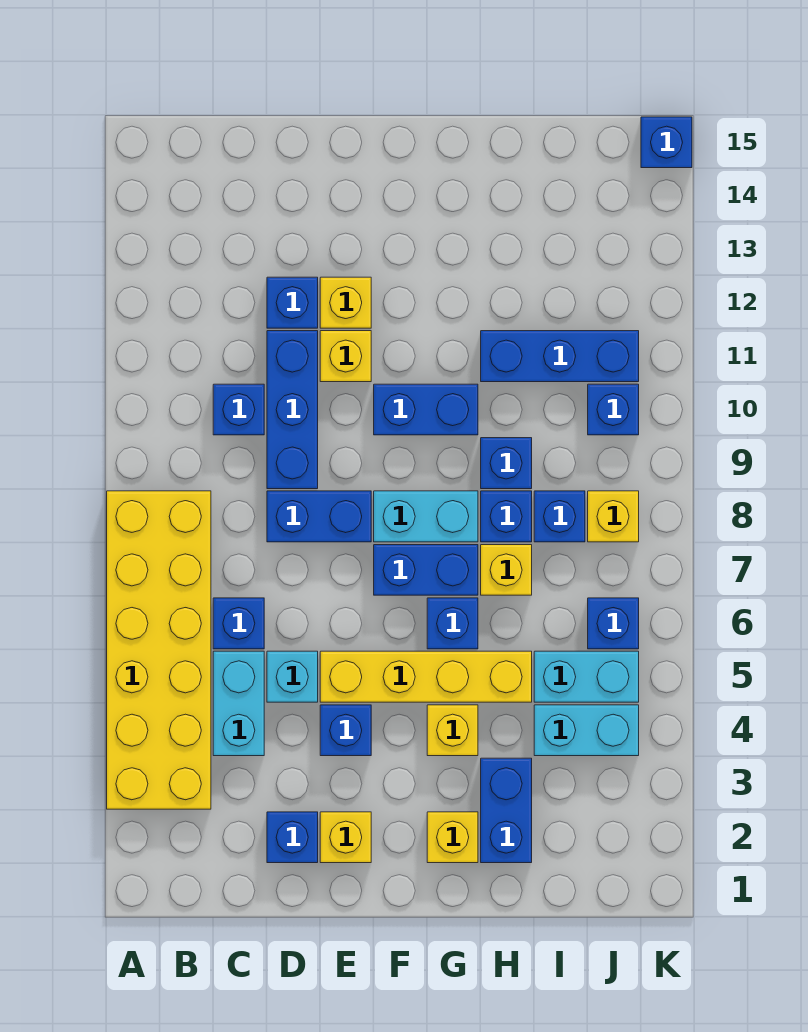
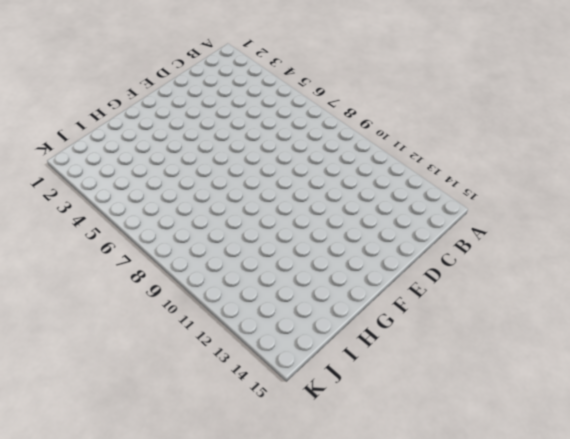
none -> yellow 2x6 brick [107,491,211,809]
none -> cyan 1x2 brick [213,651,264,756]
none -> blue 1x1 brick [213,598,264,649]
none -> blue 1x1 brick [213,384,264,435]

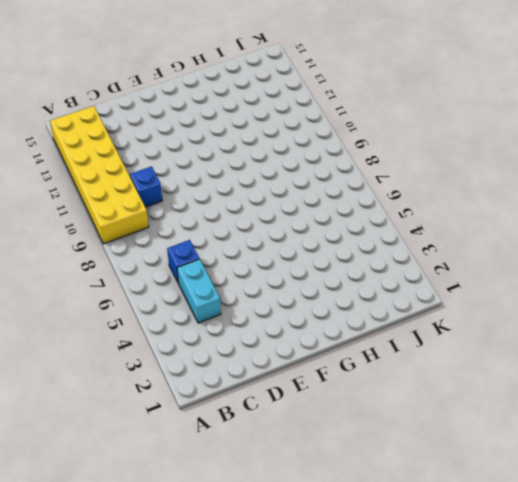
yellow 2x6 brick [50,106,149,244] -> yellow 2x6 brick moved to [107,491,211,809]
none -> blue 1x1 brick [267,812,318,863]
none -> cyan 1x1 brick [267,651,318,702]
none -> blue 1x2 brick [267,491,371,542]
none -> blue 1x3 brick [267,331,318,489]

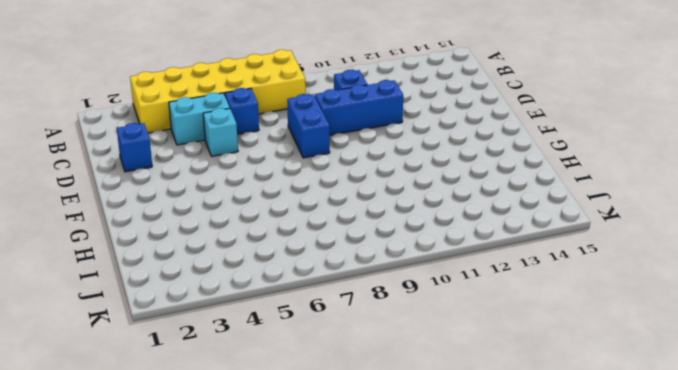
none -> blue 1x1 brick [267,277,318,328]
none -> yellow 1x1 brick [320,812,371,863]
none -> blue 1x1 brick [320,705,371,756]
none -> yellow 1x4 brick [320,651,532,702]

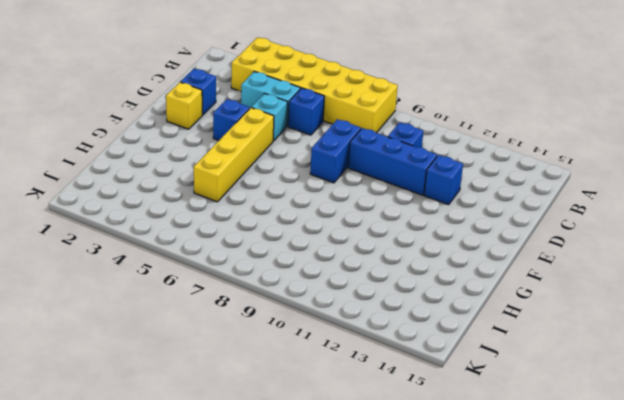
none -> yellow 1x1 brick [320,331,371,382]
none -> yellow 1x1 brick [320,277,371,328]
none -> blue 1x2 brick [374,545,478,595]
none -> cyan 1x2 brick [374,491,478,542]

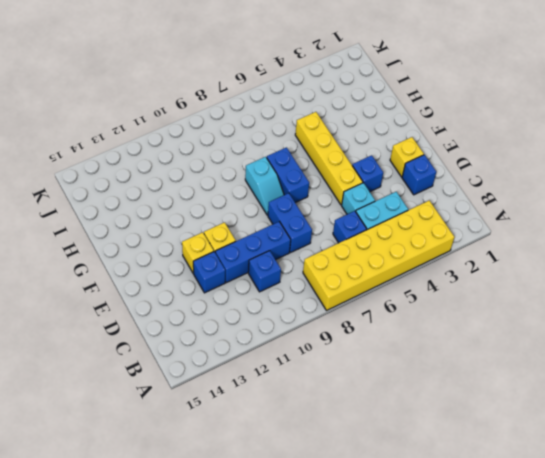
cyan 1x2 slope [245,157,284,215] -> cyan 1x2 brick [374,491,478,542]
none -> blue 1x2 brick [374,384,478,435]
none -> yellow 1x1 brick [427,812,478,863]
none -> yellow 1x1 brick [427,705,478,756]
none -> blue 1x1 brick [427,598,478,649]

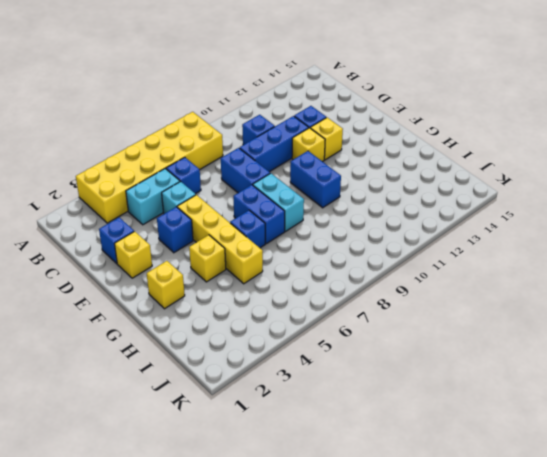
none -> blue 1x2 brick [481,758,532,863]
none -> yellow 1x1 brick [481,545,532,595]
none -> blue 1x1 brick [481,491,532,542]
none -> blue 1x1 brick [481,438,532,489]

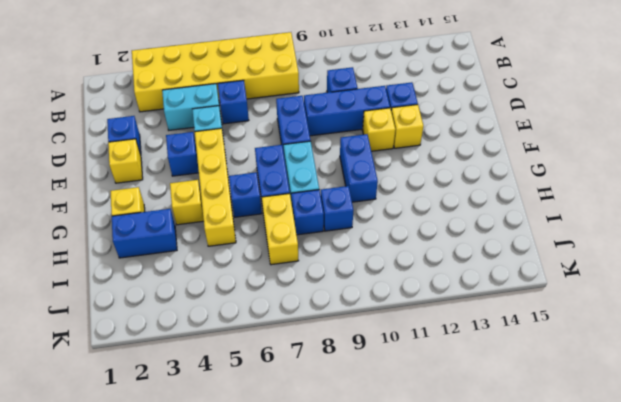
yellow 1x2 brick [262,193,299,265] -> yellow 1x1 brick [481,545,532,595]
none -> blue 1x3 brick [481,331,639,382]
none -> cyan 1x2 brick [534,705,639,756]
none -> cyan 1x2 brick [534,651,639,702]
none -> blue 1x1 brick [534,491,585,542]

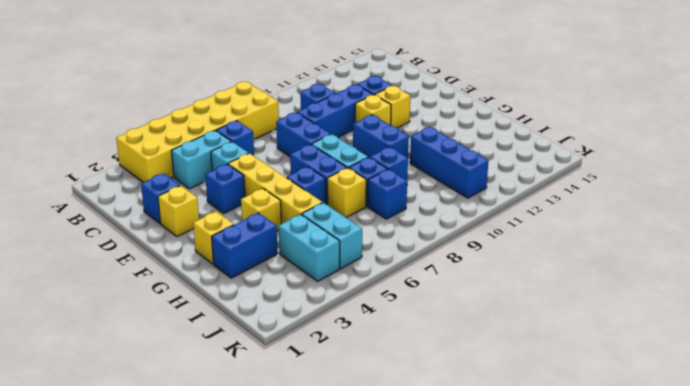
none -> blue 1x1 brick [588,598,639,649]
none -> yellow 1x1 brick [588,491,639,542]
none -> blue 1x1 brick [588,384,639,435]
none -> blue 1x1 brick [641,117,692,168]

